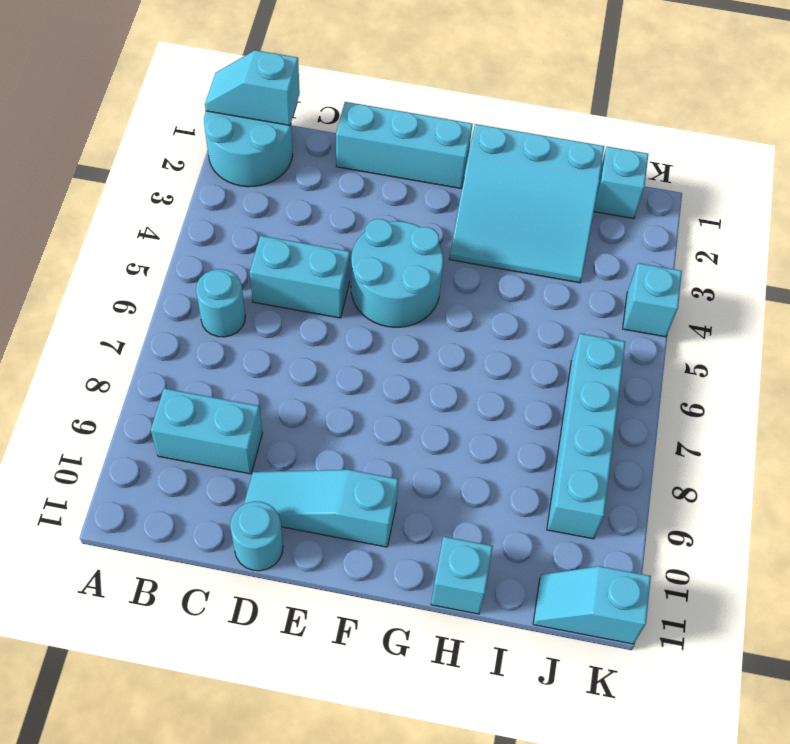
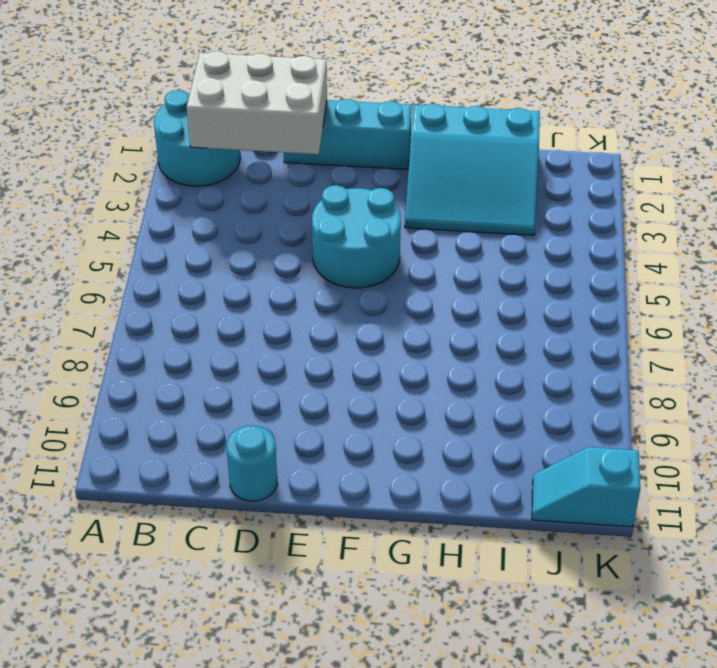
white 2x3 brick [187,51,327,154] -> cyan 1x2 slope [205,50,300,125]
none -> cyan 1x1 round brick [196,269,245,337]
none -> cyan 1x2 brick [151,388,262,474]
none -> cyan 1x2 brick [250,236,350,318]

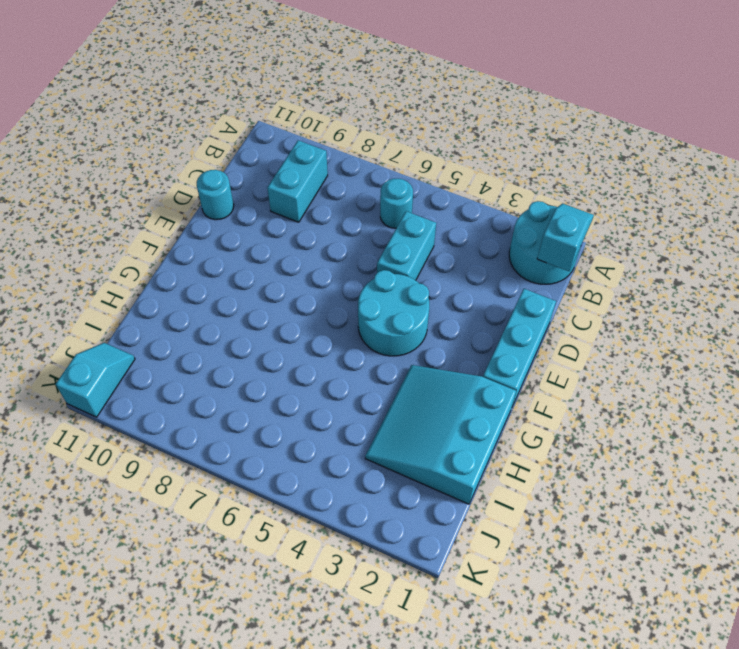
none -> cyan 1x3 slope [244,470,399,547]
none -> cyan 1x1 brick [431,536,493,614]
none -> cyan 1x1 brick [594,147,648,219]

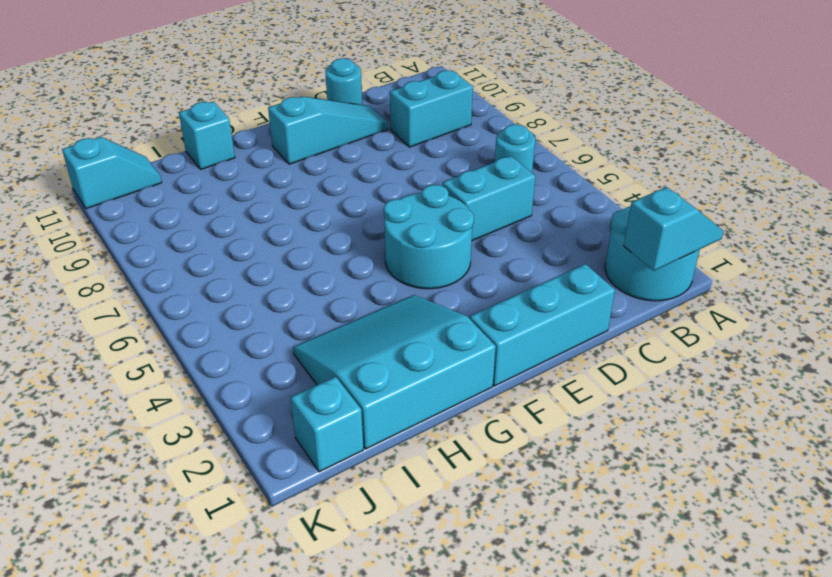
none -> cyan 1x4 brick [547,333,625,539]
none -> cyan 1x1 brick [623,263,682,337]

